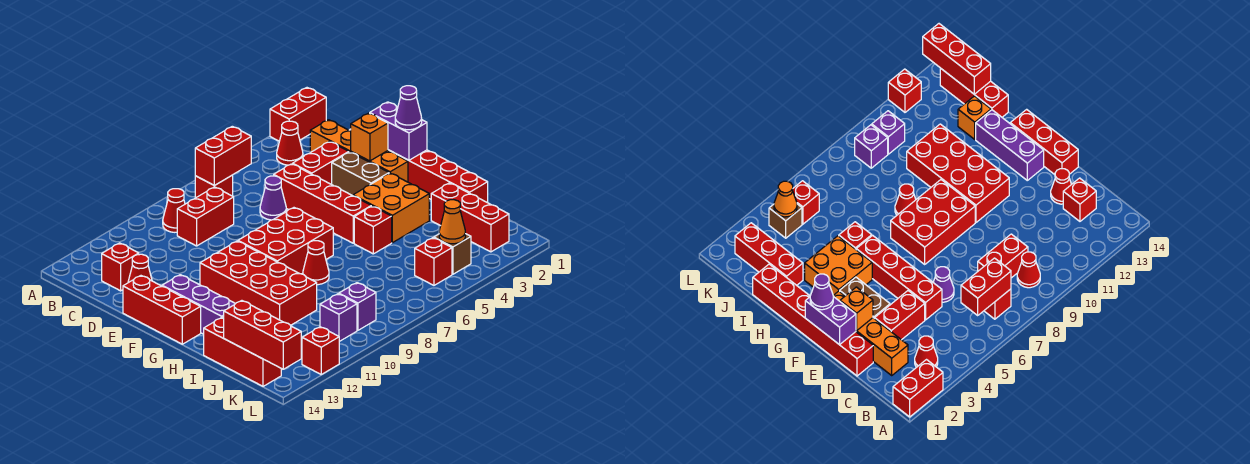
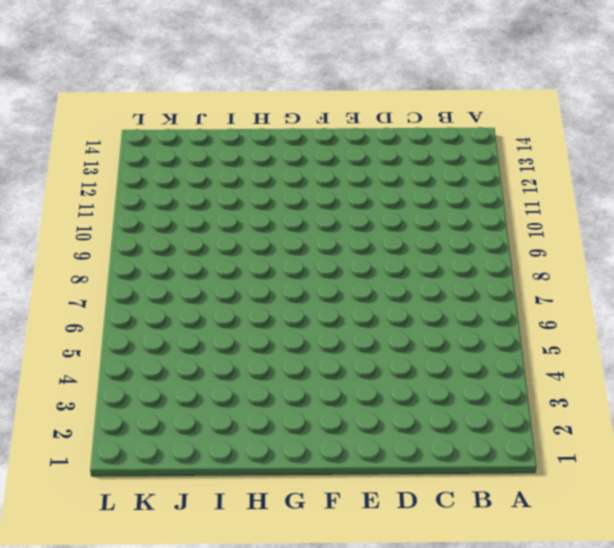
none -> red 1x2 brick [270,88,326,141]
none -> red 1x1 cone [277,121,303,165]
none -> red 1x1 brick [195,175,233,198]
none -> red 1x1 cone [163,189,185,232]

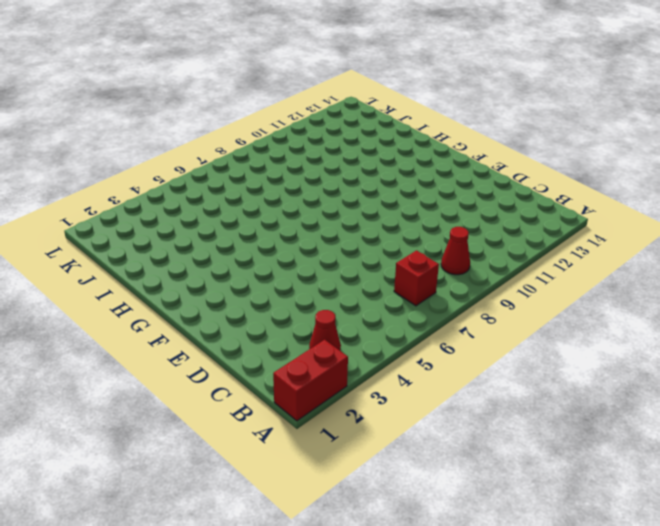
none -> orange 1x4 brick [310,120,408,182]
none -> red 1x2 brick [177,187,234,246]
none -> red 1x1 brick [102,243,139,291]
none -> red 1x6 brick [349,129,488,203]

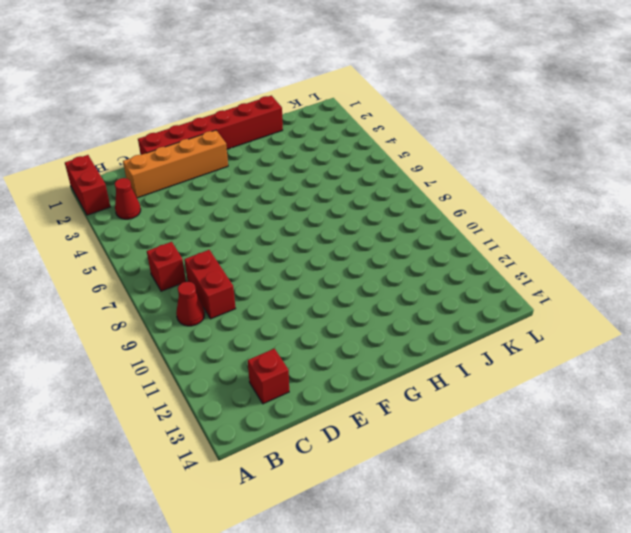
none -> red 1x2 brick [293,141,349,184]
none -> red 1x4 brick [274,164,371,243]
none -> purple 1x1 cone [260,176,286,220]
none -> red 1x1 cone [128,254,152,283]

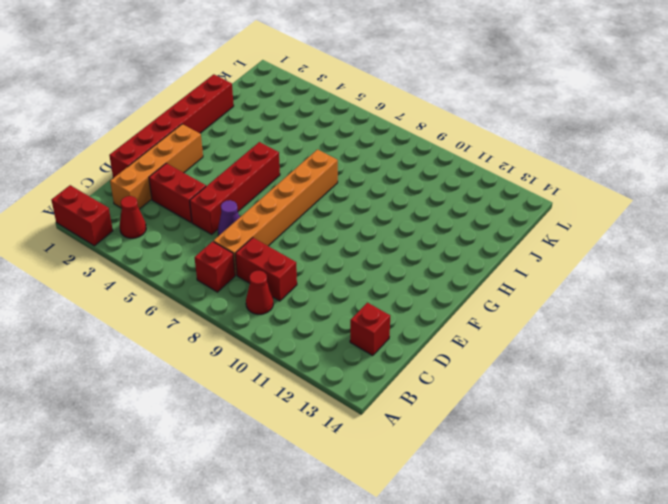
orange 1x6 brick [214,150,338,275] -> red 2x3 brick [238,208,333,274]
none -> red 1x1 cone [128,254,152,283]
none -> brown 1x2 brick [332,152,389,196]
none -> red 1x3 brick [123,276,201,344]
none -> red 2x4 brick [200,241,317,325]

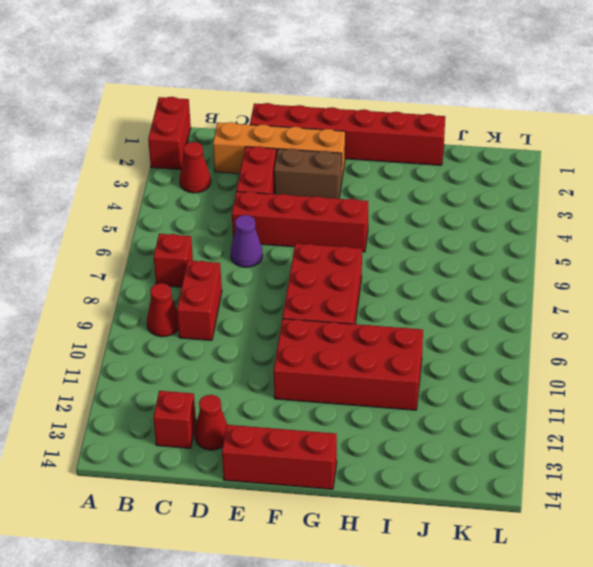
none -> purple 1x3 brick [162,275,235,334]
none -> orange 2x2 brick [353,173,429,243]
none -> red 1x1 brick [354,206,392,254]
none -> red 1x1 cone [303,241,329,285]

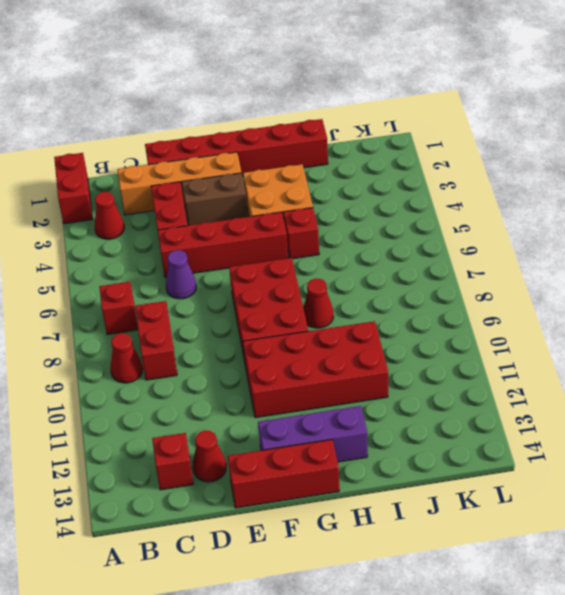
none -> red 1x3 brick [431,183,509,252]
none -> orange 1x1 brick [958,96,991,139]
none -> red 1x3 brick [204,318,281,386]
none -> brown 1x1 brick [434,234,471,274]

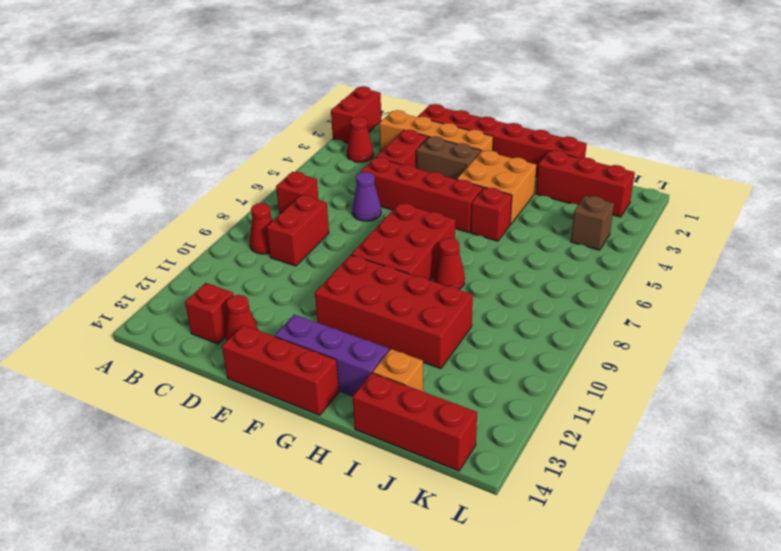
none -> red 1x1 brick [415,238,452,285]
none -> purple 1x1 brick [339,283,376,330]
none -> purple 1x1 brick [320,294,357,342]
none -> red 1x1 brick [302,327,339,374]

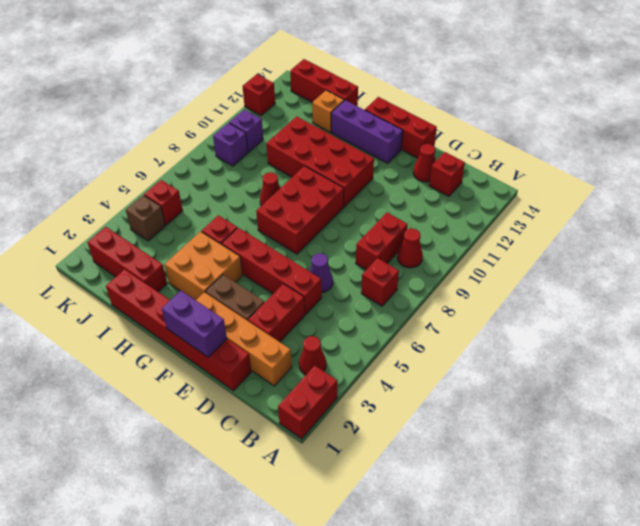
none -> red 1x2 brick [195,126,251,185]
none -> orange 1x1 brick [351,113,388,161]
none -> red 1x3 brick [224,301,301,369]
none -> orange 1x1 cone [439,200,465,244]

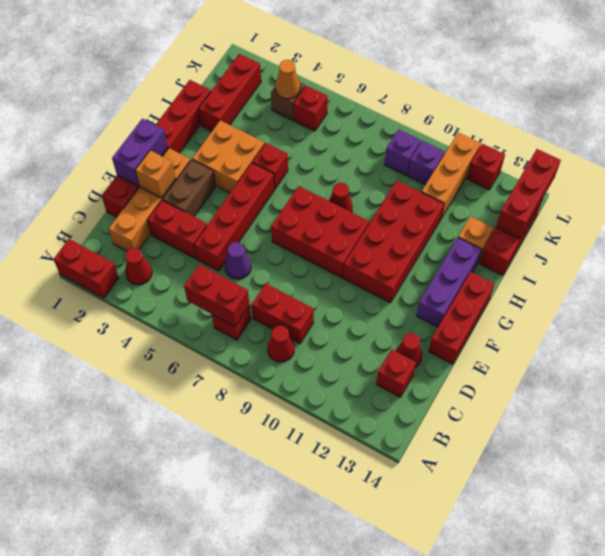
orange 1x3 brick [422,132,481,218] -> none
none -> purple 1x1 cone [395,86,422,130]

